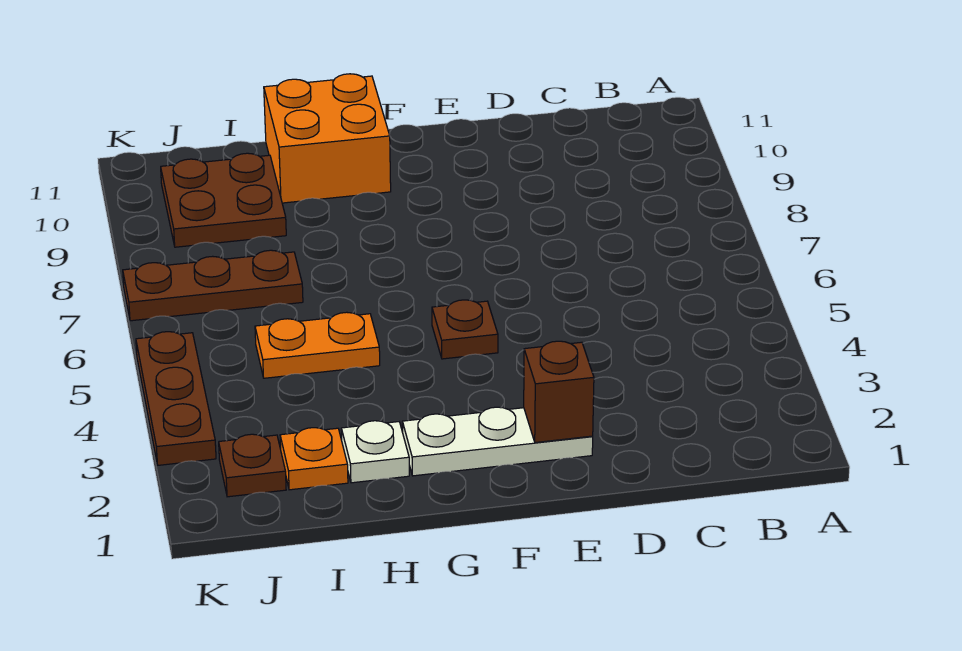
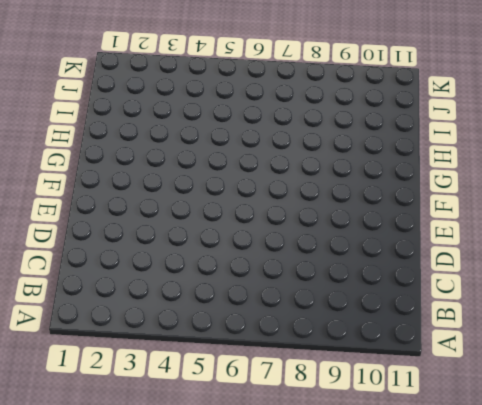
none -> white 1x3 plate [402,407,593,476]
none -> brown 1x1 plate [432,300,498,359]

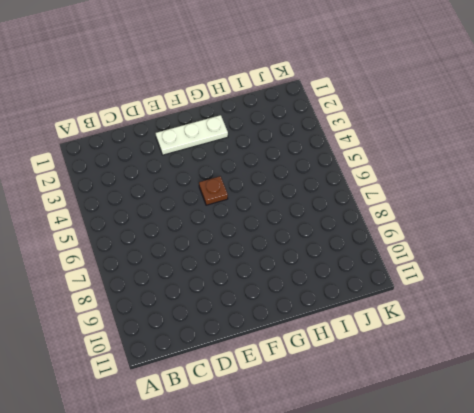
none -> orange 2x2 brick [264,74,391,203]
none -> white 1x1 plate [341,421,409,483]

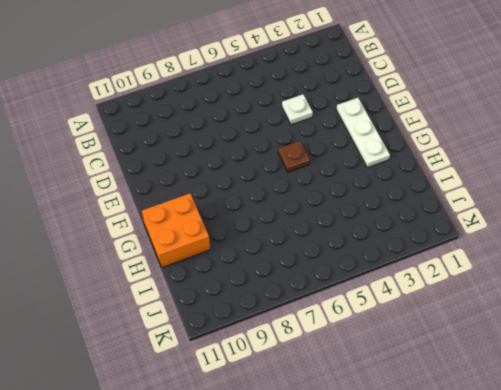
white 1x1 plate [282,94,313,125] -> white 1x1 plate moved to [341,421,409,483]
none -> orange 1x2 plate [255,312,380,378]
none -> orange 1x1 plate [280,428,348,490]

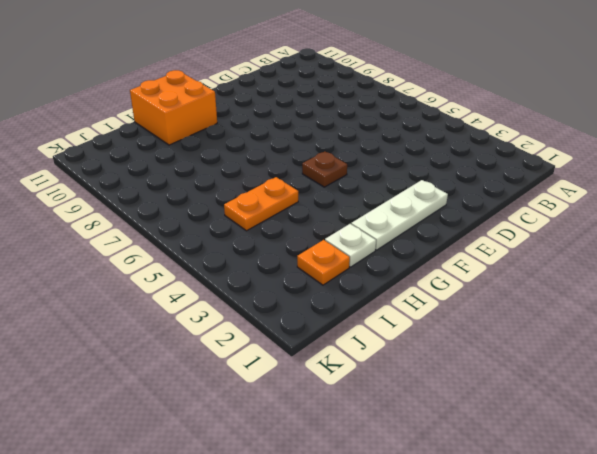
none -> brown 1x3 plate [123,250,303,321]
none -> brown 2x2 plate [161,153,286,247]

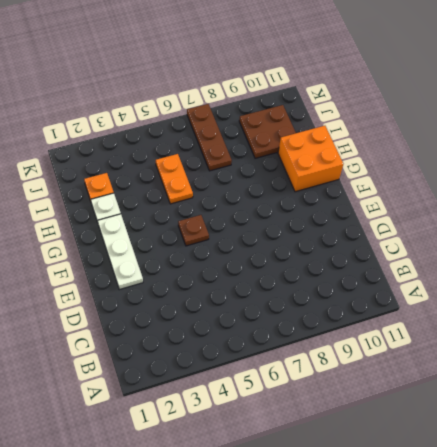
none -> brown 1x1 plate [219,434,286,497]
none -> brown 1x3 plate [136,332,216,465]

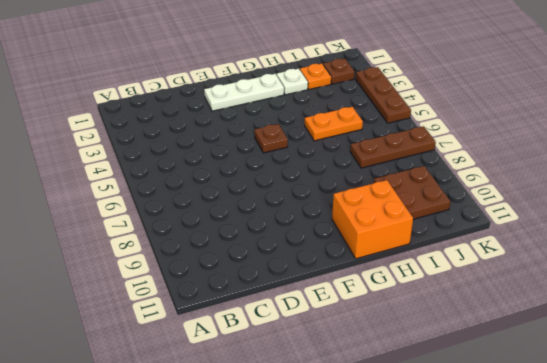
none -> brown 1x1 brick [524,341,594,443]

